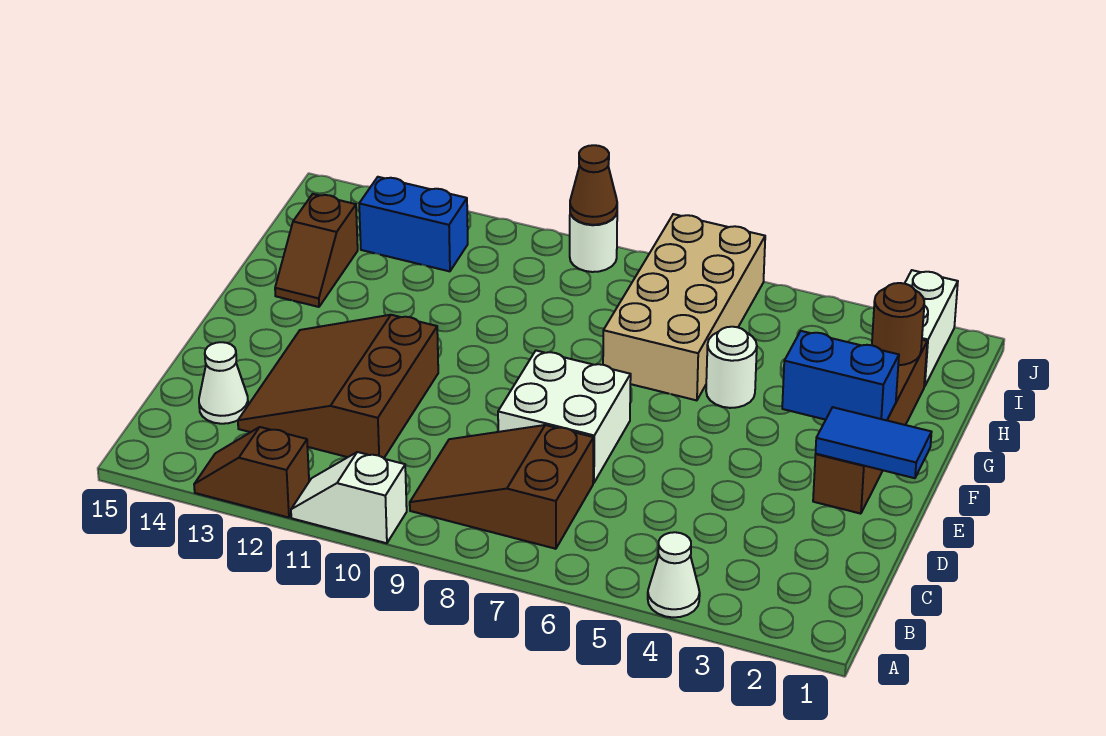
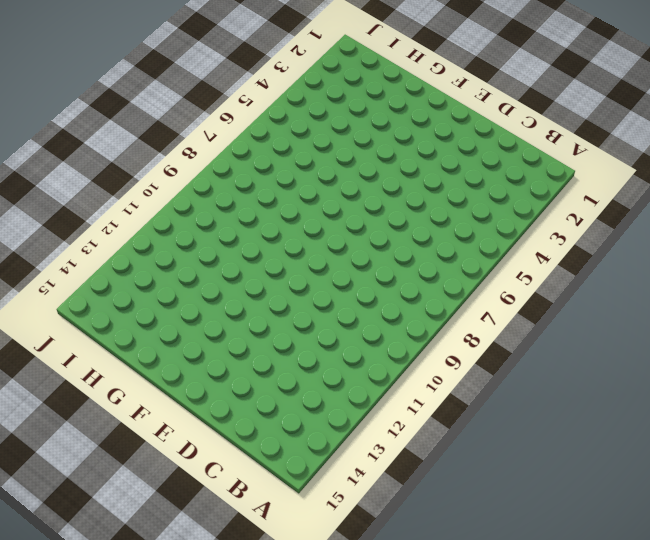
none -> white 1x1 cone [648,532,700,617]
none -> white 1x2 slope [291,452,407,543]
none -> brown 1x2 slope [194,427,309,518]

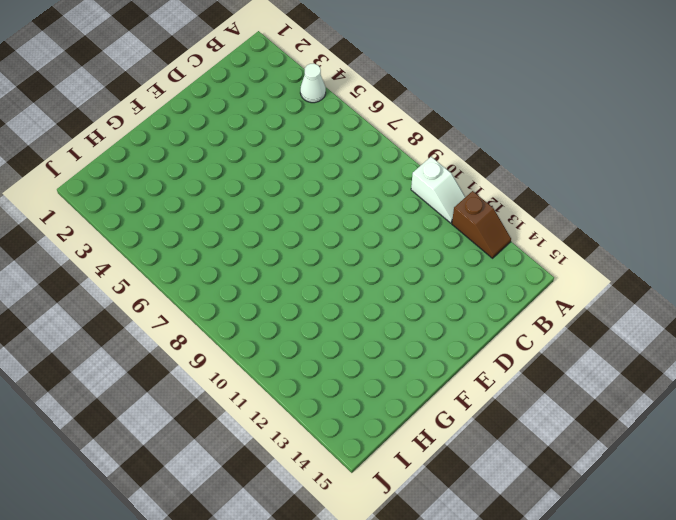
none -> brown 2x3 slope [410,425,594,549]
none -> brown 3x3 slope [238,315,438,458]
none -> white 1x1 cone [199,342,248,424]

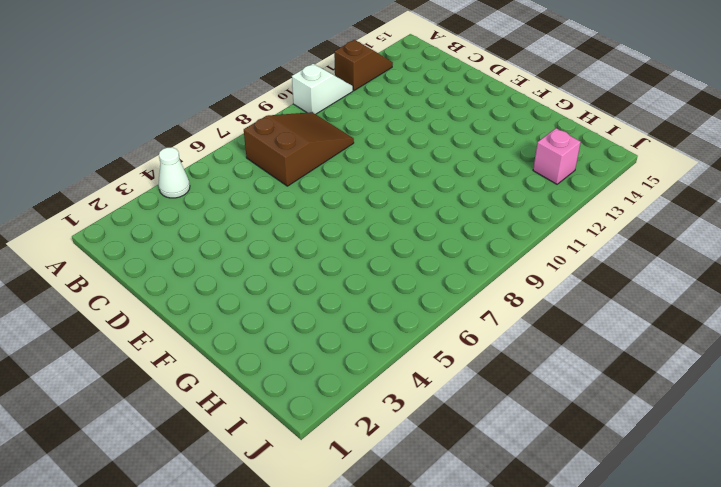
pink 1x1 brick [533,128,581,184] -> blue 1x2 brick [359,177,468,271]
none -> brown 3x3 slope [238,315,438,458]
none -> white 1x1 cone [199,342,248,424]
none -> white 2x2 brick [498,351,631,483]

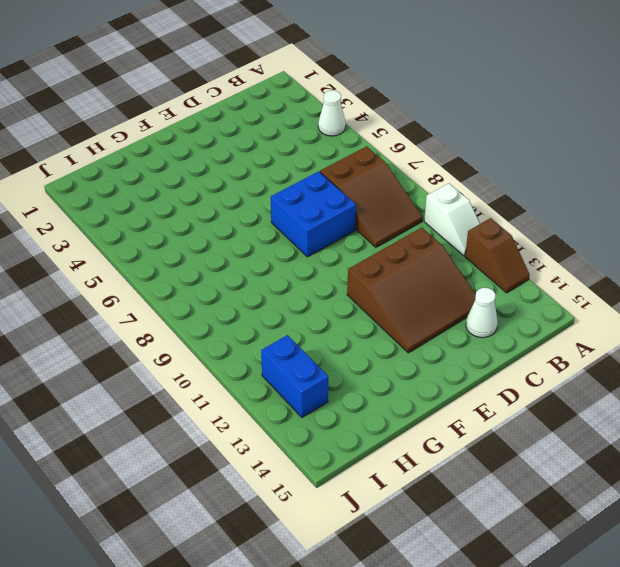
blue 2x2 brick [271,171,356,257] -> white 2x2 brick [498,351,631,483]
none -> brown 1x4 brick [813,340,927,514]
none -> white 1x1 round brick [706,327,757,408]
none -> tan 2x4 brick [603,214,765,400]

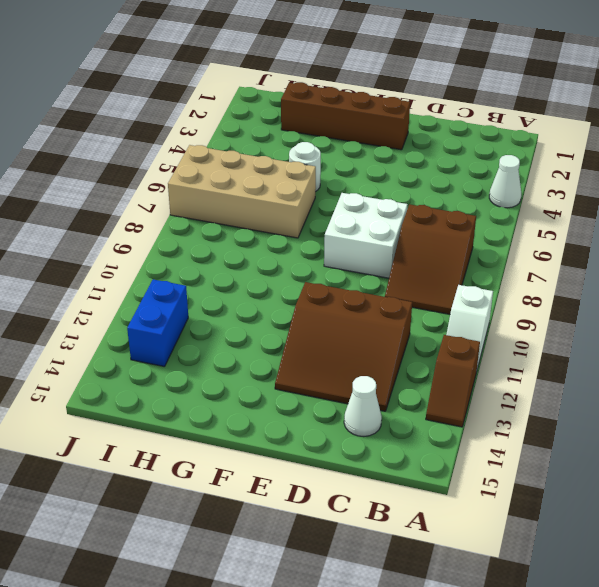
none -> brown 1x2 slope [275,194,358,307]
none -> white 1x2 brick [905,270,958,387]
none -> white 1x1 round brick [570,214,617,272]

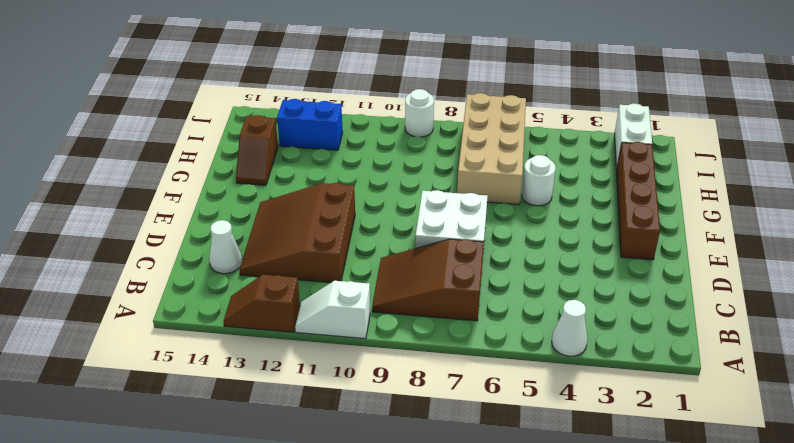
none -> blue 1x2 tile [816,407,932,478]
none -> blue 1x2 brick [782,331,899,420]
none -> brown 1x1 round brick [872,283,924,365]

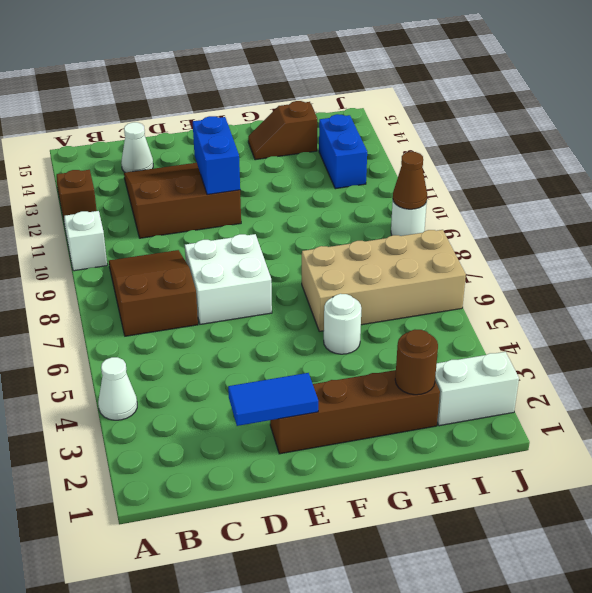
blue 1x2 tile [228,373,318,426] -> blue 1x2 tile turned to [816,407,932,478]
blue 1x2 brick [193,116,240,195] -> blue 1x2 brick moved to [782,331,899,420]

